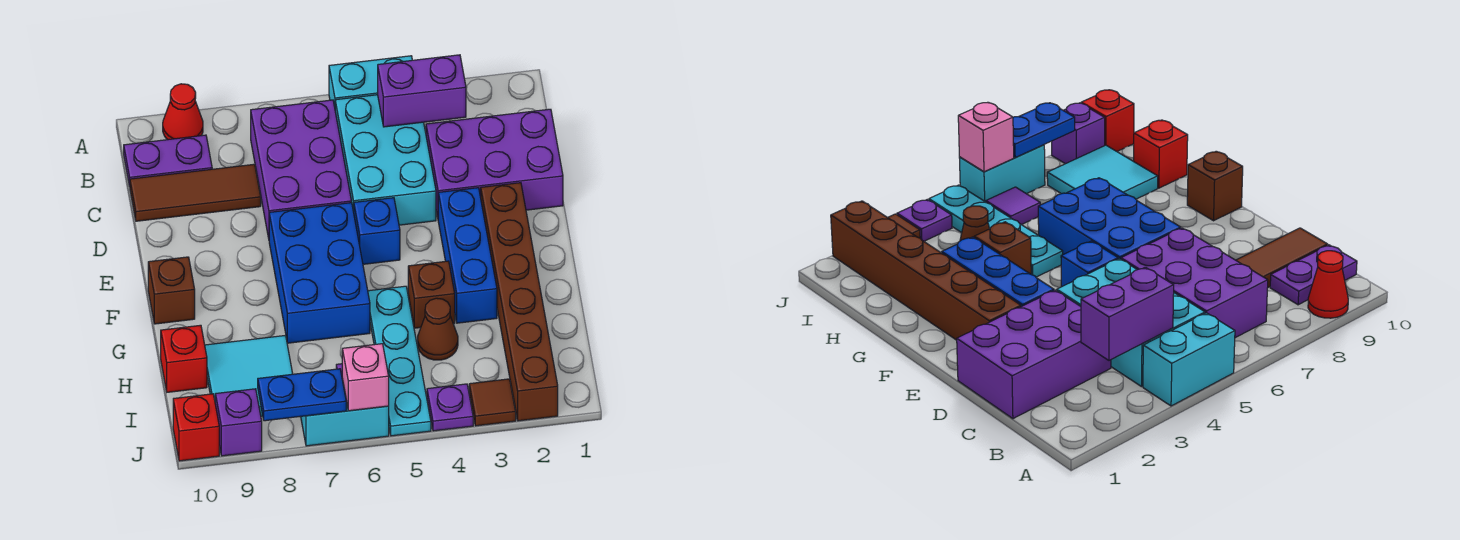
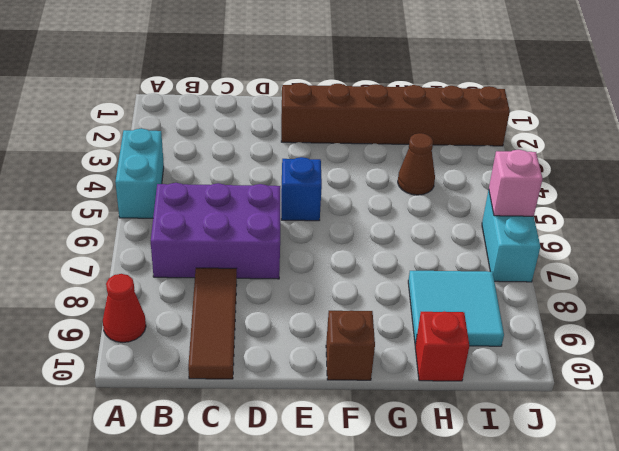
none -> cyan 2x3 brick [335,95,436,225]
none -> purple 1x2 plate [124,135,212,186]
none -> purple 2x3 brick [426,109,563,217]

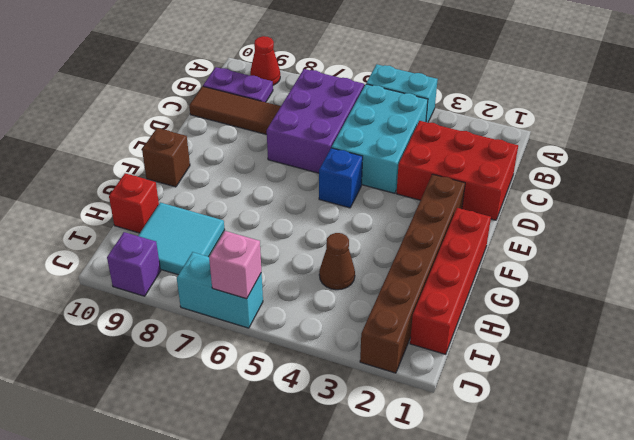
red 2x3 brick [396,121,518,220] -> purple 2x3 brick [426,109,563,217]
red 1x4 brick [410,208,491,354] -> none
none -> blue 1x3 brick [438,188,497,323]
none -> blue 2x3 brick [269,203,370,343]
none -> brown 1x1 brick [408,261,455,328]

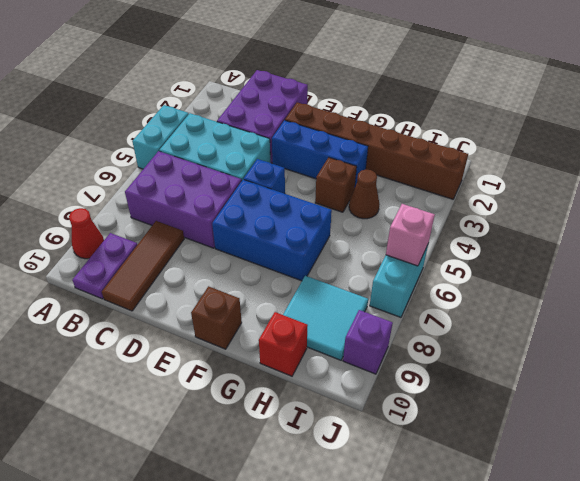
none -> cyan 1x4 plate [368,286,431,436]
none -> purple 1x1 tile [986,187,1040,225]
none -> brown 1x1 tile [469,379,516,426]

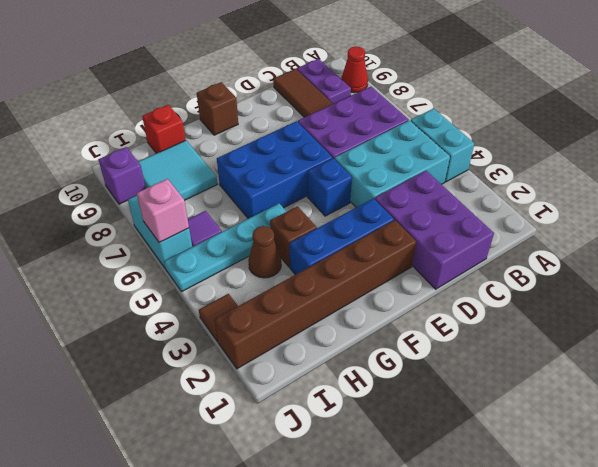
none -> purple 1x1 plate [427,384,473,431]
none -> red 1x1 brick [173,394,219,461]
none -> purple 1x2 brick [378,55,466,127]

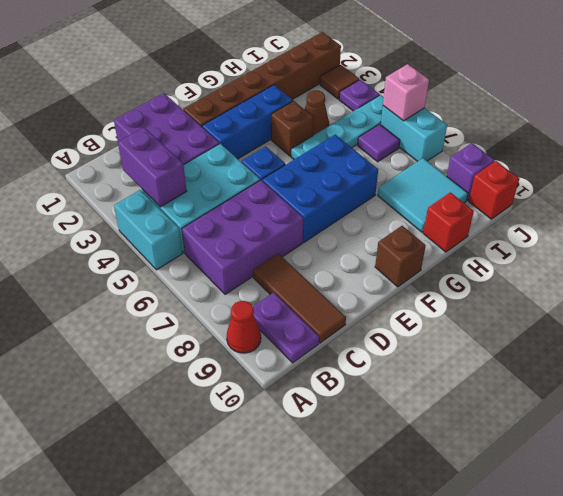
none -> blue 1x2 plate [258,369,346,421]

